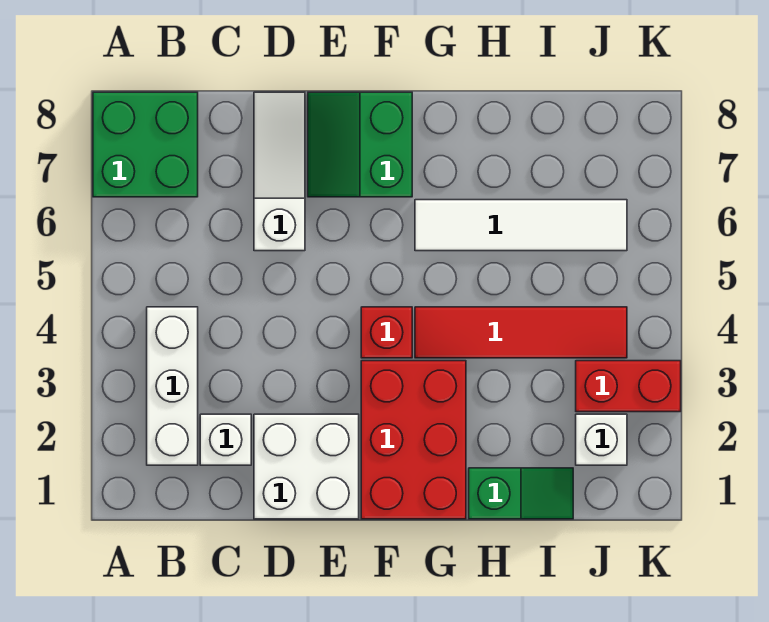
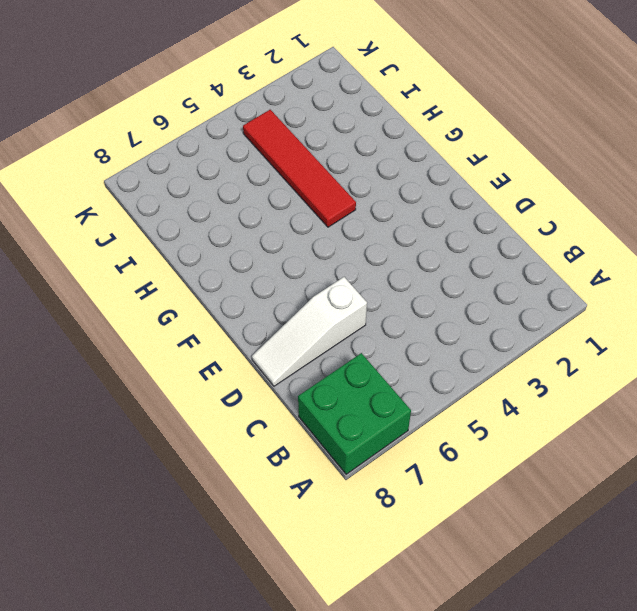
none -> white 1x3 brick [147,307,198,465]
none -> white 1x1 brick [200,414,251,465]
none -> white 2x2 brick [254,414,359,519]

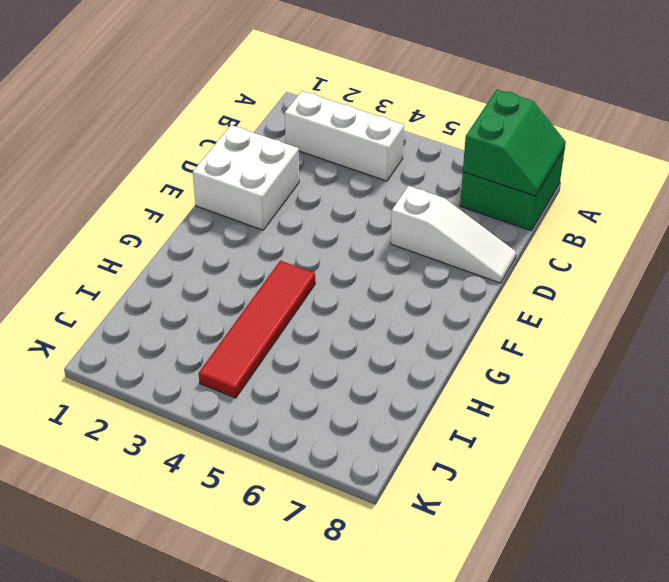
green 2x2 slope [463,89,566,196] -> green 2x2 slope turned to [308,92,412,197]
none -> white 1x1 brick [200,414,251,465]
none -> red 2x3 brick [361,361,466,519]
none -> red 1x1 brick [361,307,412,358]

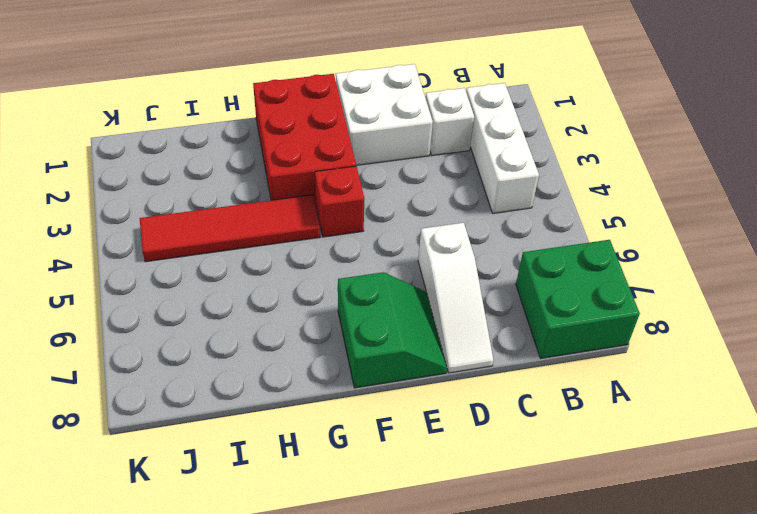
none -> white 1x4 tile [415,200,627,251]
none -> green 1x2 slope [469,468,573,519]
none -> white 1x1 brick [576,414,627,465]

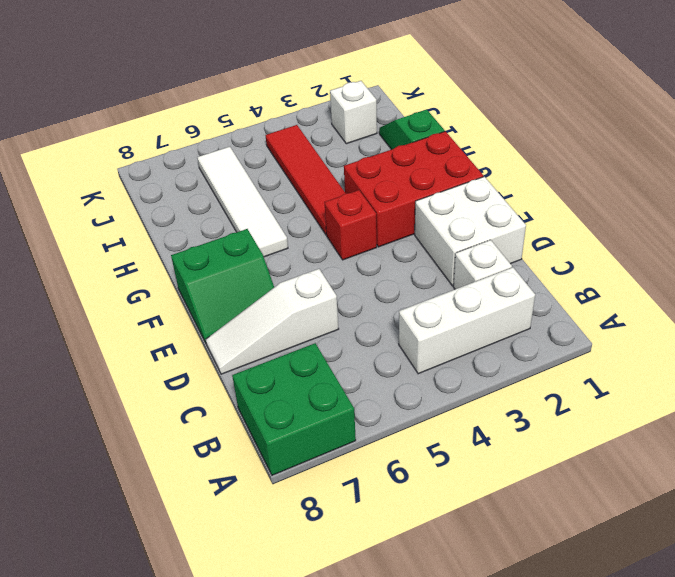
none -> red 1x2 brick [576,361,681,412]

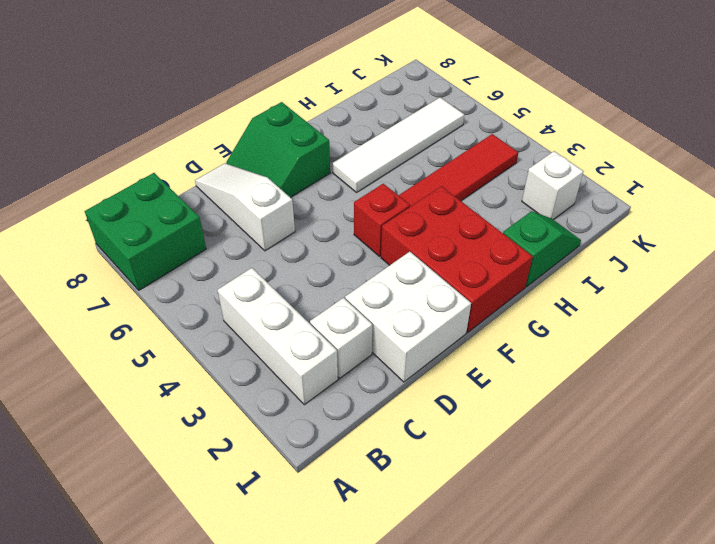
none -> red 1x2 brick [576,361,681,412]

